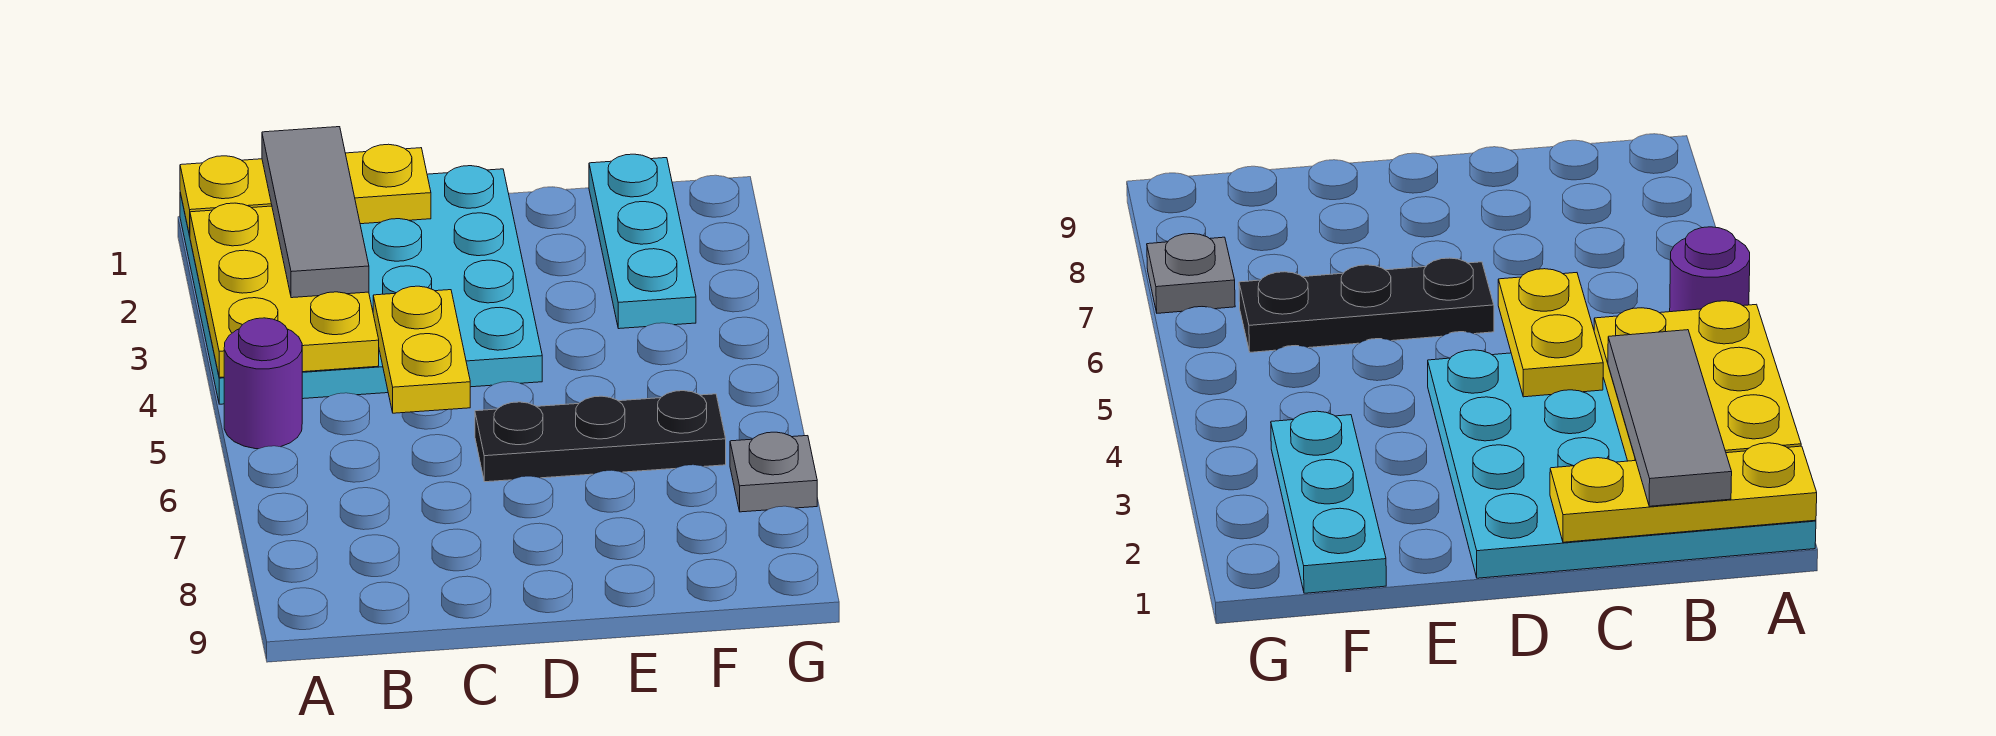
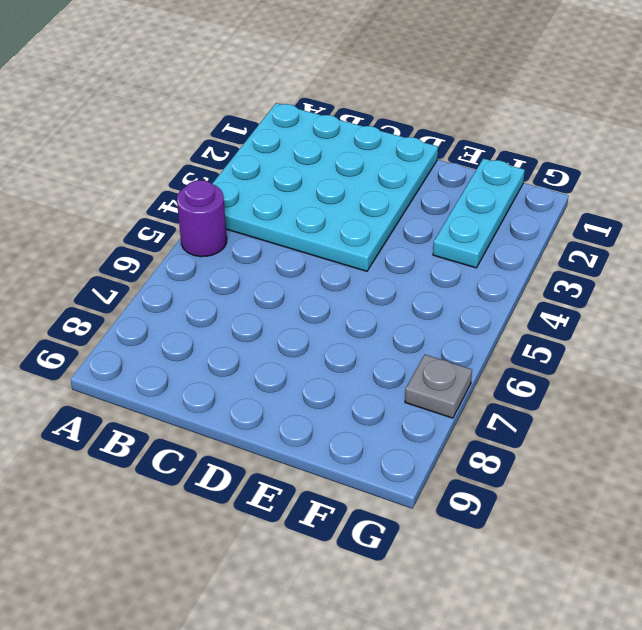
none -> black 1x3 plate [475,391,726,482]
none -> yellow 1x3 plate [180,144,431,235]

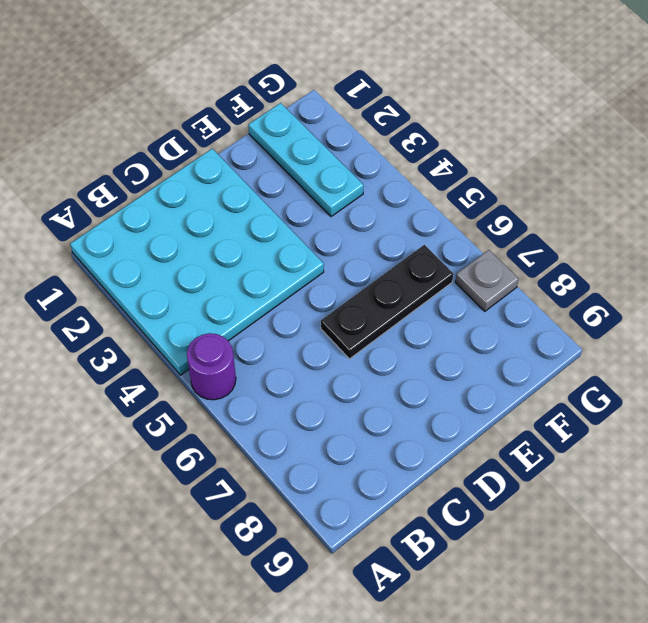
none -> yellow 1x3 plate [180,144,431,235]
none -> yellow 2x3 plate [190,203,379,377]

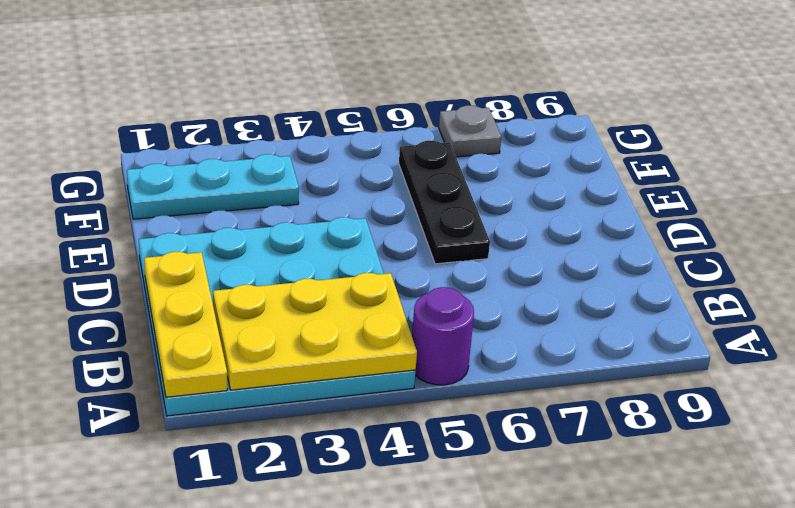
none -> yellow 1x2 plate [373,286,470,413]
none -> grey 1x3 tile [262,127,369,298]

